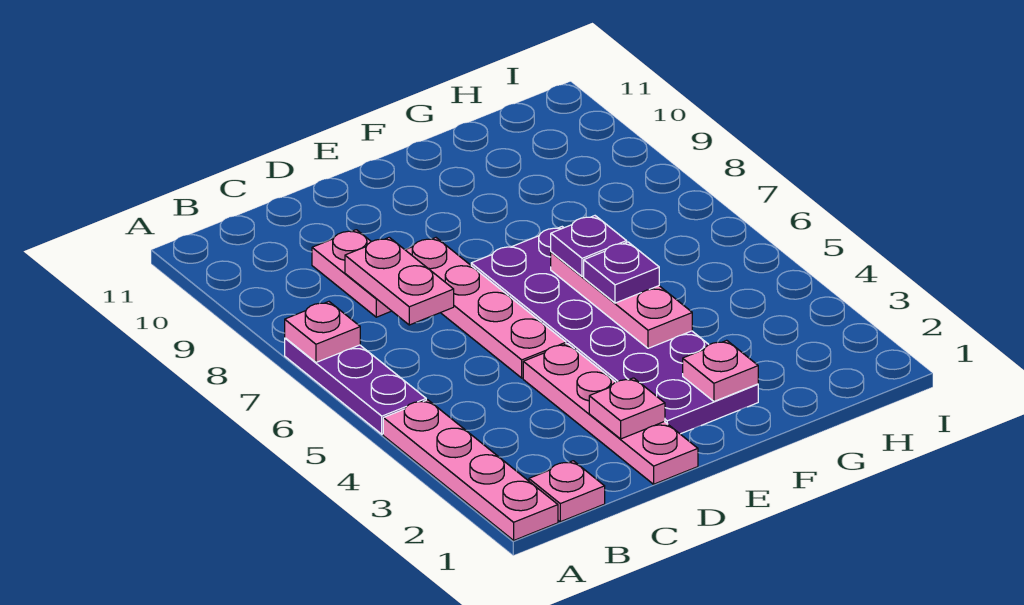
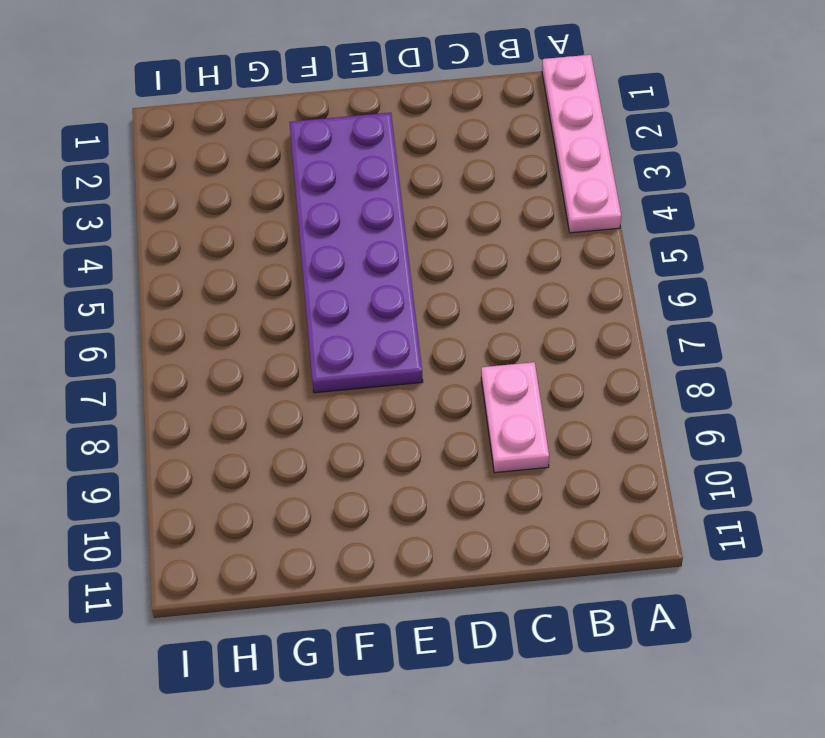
none -> purple 1x3 plate [285,338,426,434]
none -> pink 1x1 plate [529,461,605,522]
none -> pink 1x4 plate [523,344,698,484]

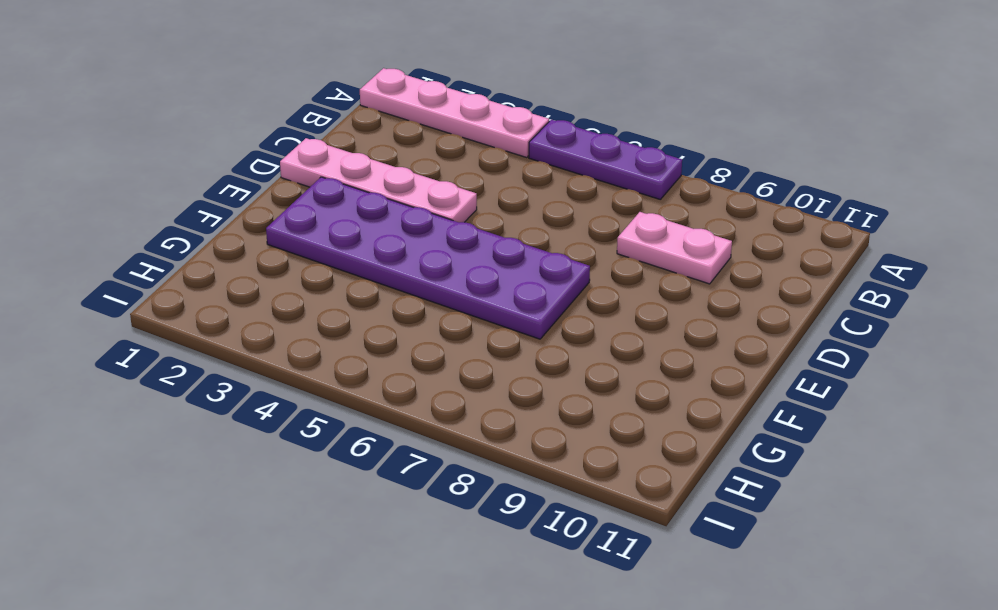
none -> pink 1x1 plate [529,461,605,522]
none -> pink 1x4 plate [405,238,566,378]
none -> pink 1x1 plate [285,302,360,362]

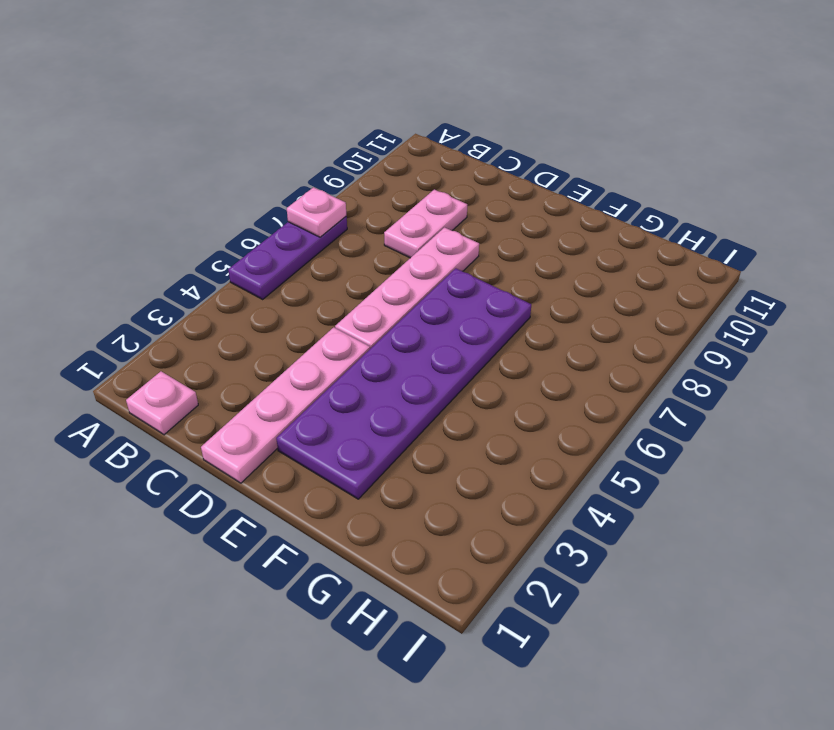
none -> pink 1x4 plate [383,400,558,540]
none -> pink 1x2 plate [345,237,454,325]
none -> pink 1x1 plate [589,378,665,439]

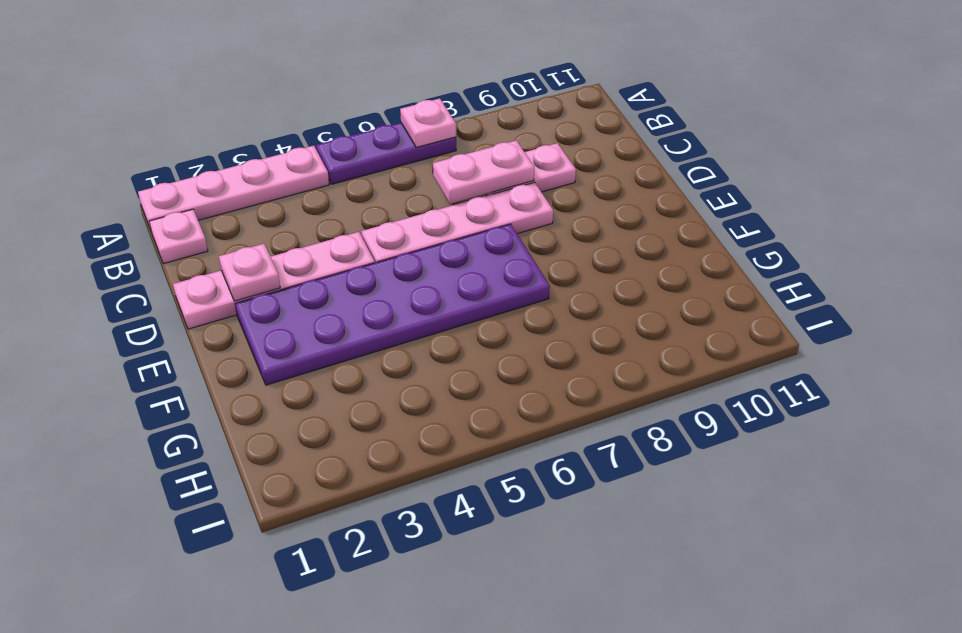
none -> pink 1x1 plate [683,340,758,401]
none -> pink 1x3 plate [551,252,692,348]
none -> purple 1x1 plate [584,242,659,303]

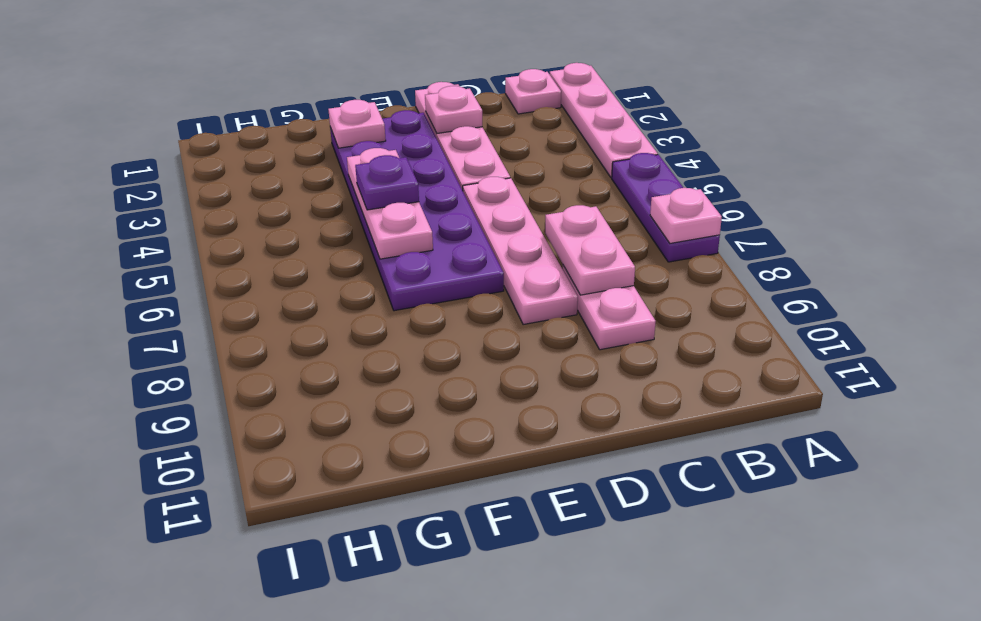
none -> purple 1x1 plate [551,216,627,277]

